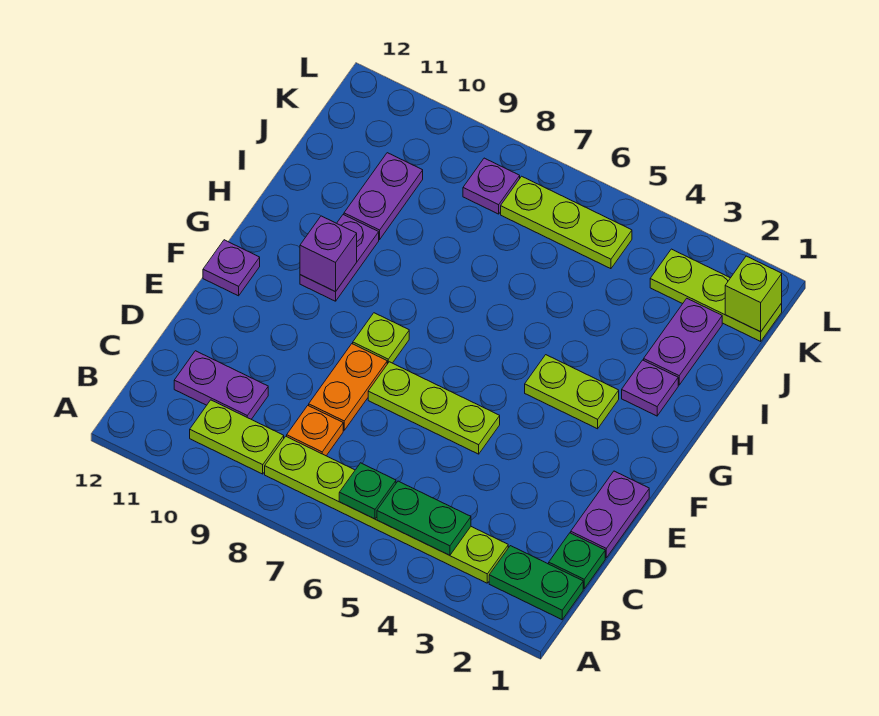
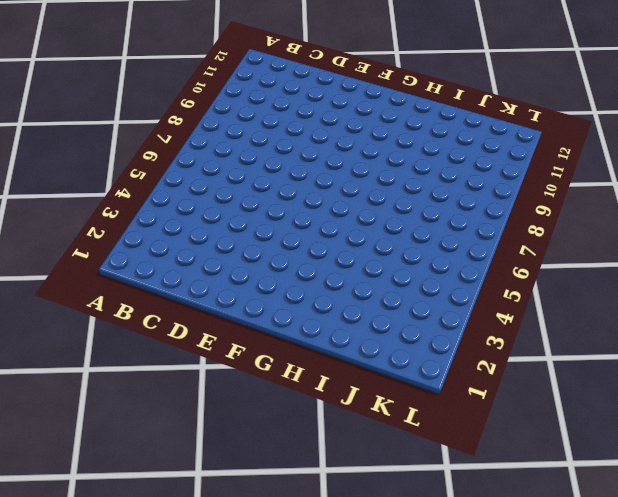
none -> green 1x2 plate [489,546,583,620]
none -> lime 1x6 plate [265,436,508,583]
none -> lime 1x2 plate [190,400,284,474]

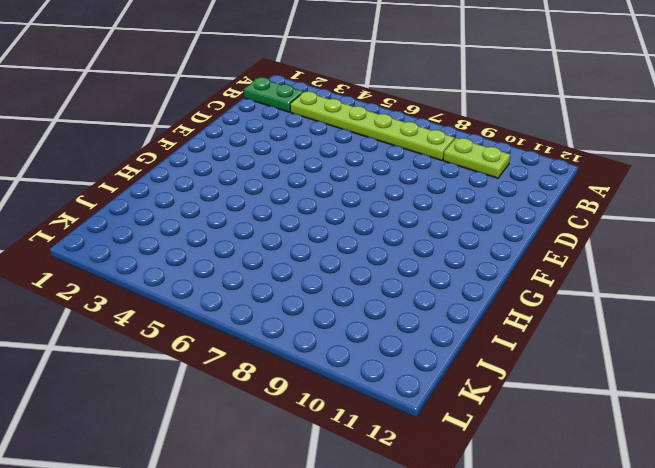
none -> green 1x1 plate [549,533,605,589]
none -> orange 1x1 plate [287,406,343,456]
none -> purple 1x2 plate [174,351,268,419]

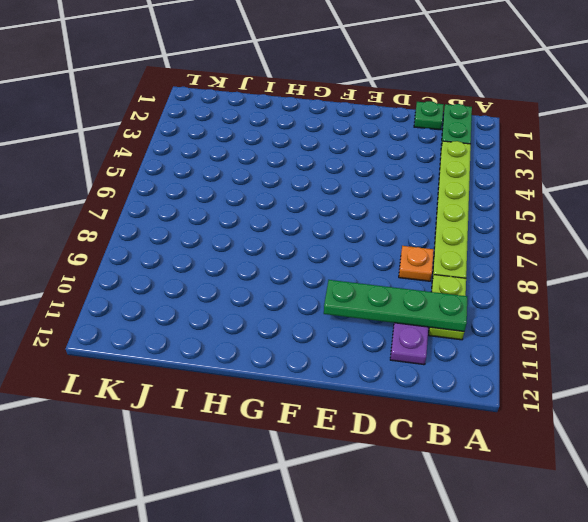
green 1x4 plate [324,280,467,331] -> none
none -> purple 1x2 plate [571,471,649,558]
none -> orange 1x2 plate [309,344,387,430]
none -> lime 1x3 plate [368,362,500,454]

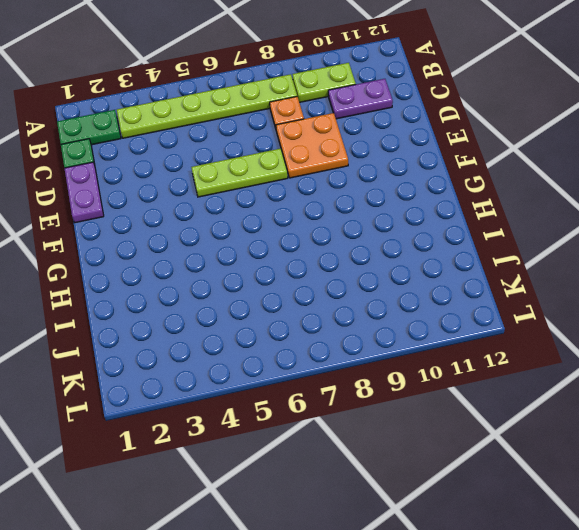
orange 2x2 plate [276,113,348,178] -> orange 1x2 plate [309,344,387,430]
none -> lime 1x1 plate [353,313,409,364]
none -> purple 1x1 plate [203,240,260,296]
none -> lime 1x2 plate [525,355,619,429]

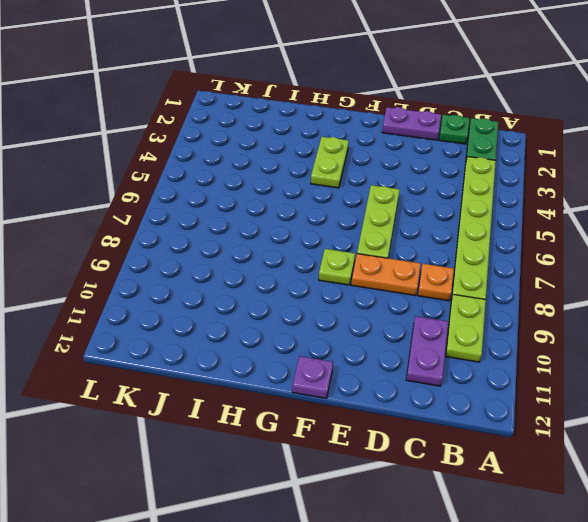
none -> purple 1x2 plate [300,215,379,301]
none -> purple 1x1 plate [622,360,678,416]
none -> purple 1x2 plate [644,299,722,385]

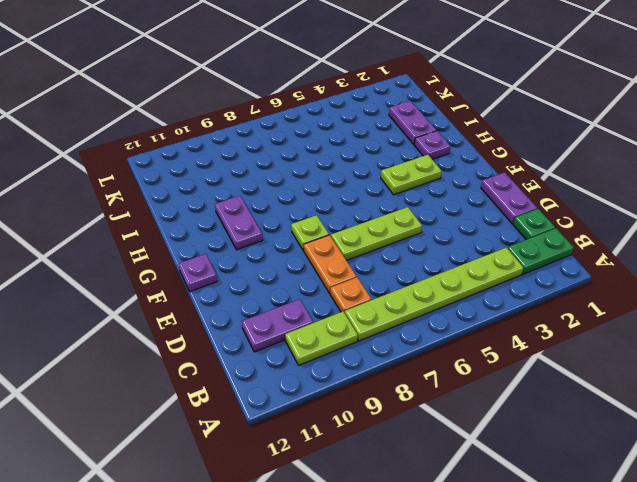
none -> purple 1x2 plate [344,153,423,239]
none -> lime 1x3 plate [650,249,782,341]
none -> lime 1x3 plate [501,176,632,269]

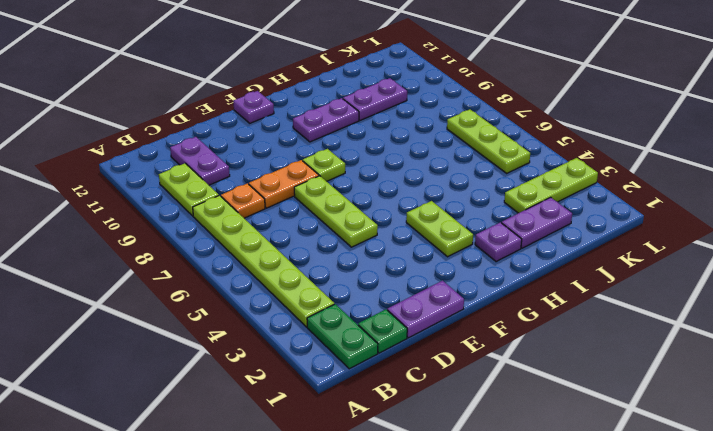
lime 1x3 plate [504,158,598,213] -> lime 1x3 plate turned to [650,249,782,341]
none -> purple 1x1 plate [463,158,520,214]
none -> green 1x2 plate [377,481,471,555]
none -> green 1x1 plate [339,463,396,519]

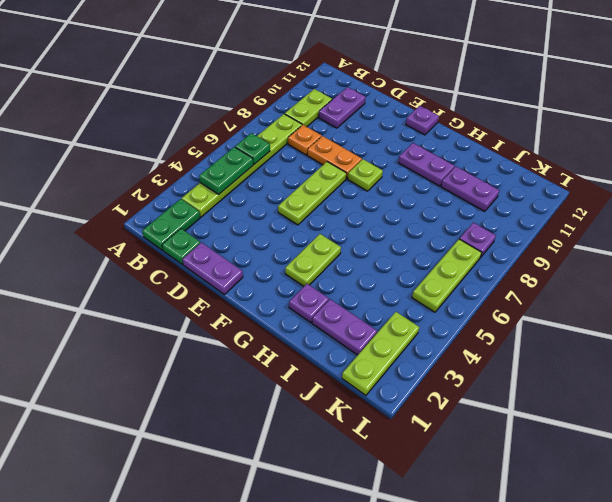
none -> purple 1x1 brick [300,216,357,292]
none -> lime 1x1 brick [725,256,782,332]

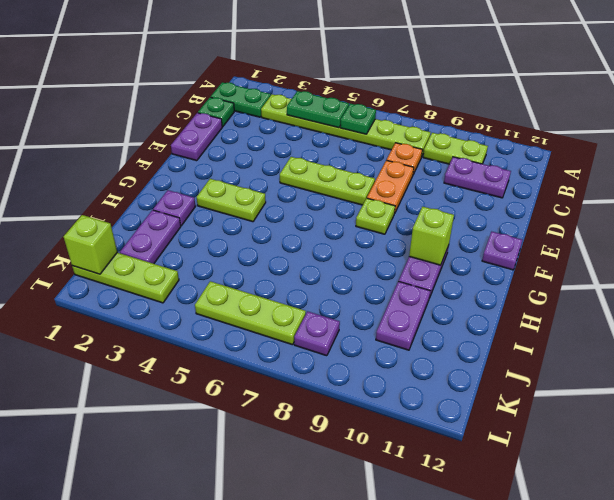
lime 1x1 brick [409,207,454,265] -> purple 1x1 brick [300,216,357,292]

